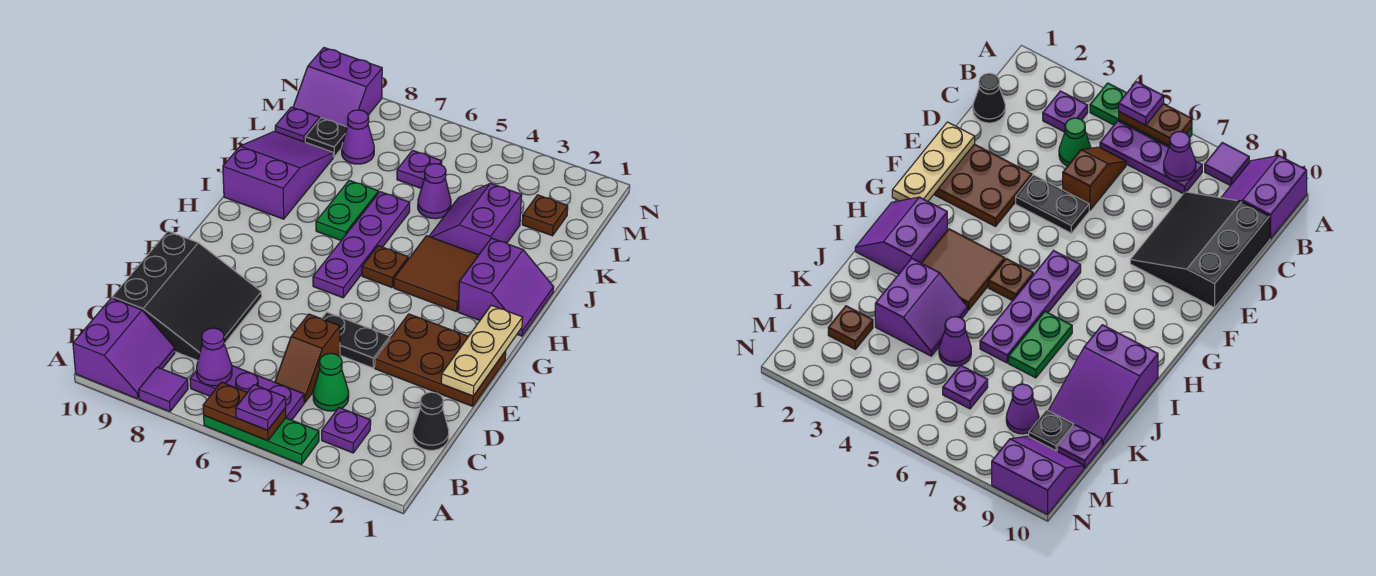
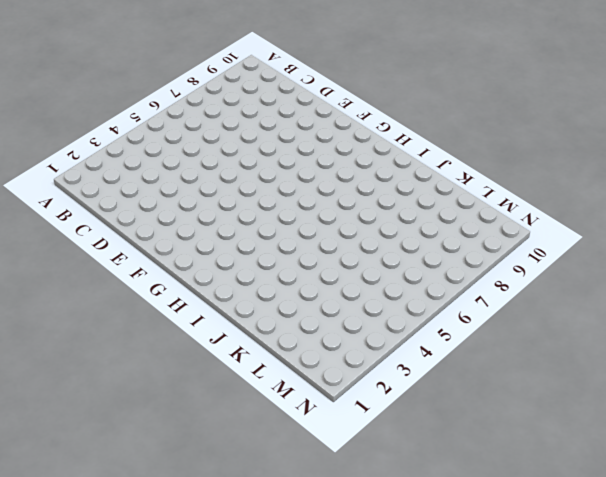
none -> green 1x3 plate [204,416,319,464]
none -> purple 1x1 tile [139,367,188,412]
none -> purple 2x2 slope [73,298,175,399]

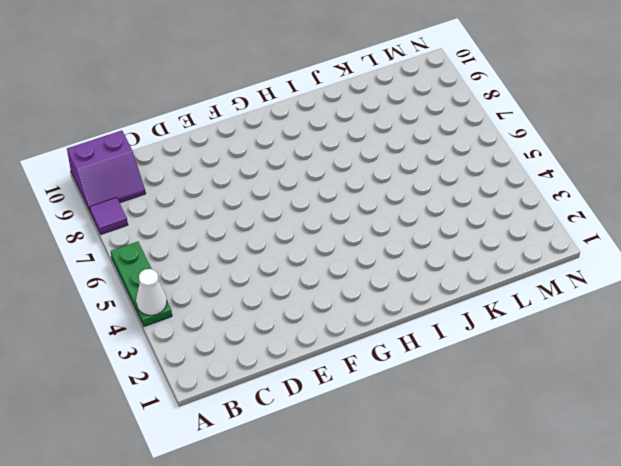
white 1x1 cone [136,269,167,315] -> none
none -> purple 1x1 plate [322,408,371,453]
none -> purple 1x3 plate [190,366,304,420]
none -> black 1x1 cone [413,392,449,450]

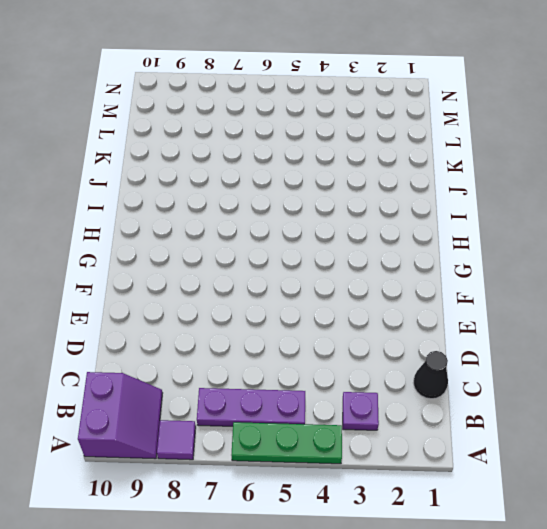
none -> green 1x1 cone [313,353,349,411]
none -> brown 1x2 slope [275,314,340,403]
none -> black 3x3 slope [112,231,262,361]

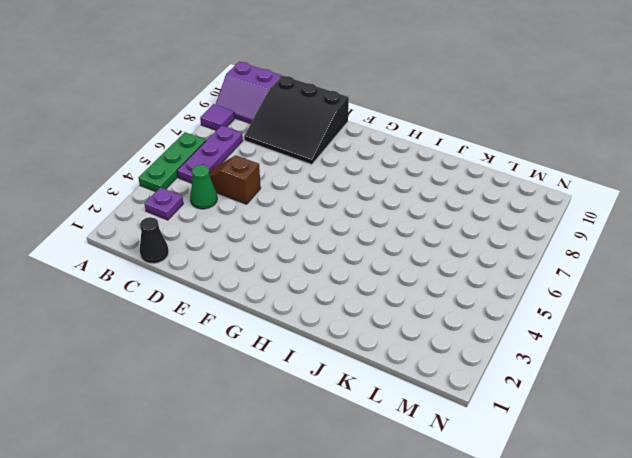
none -> brown 2x3 plate [375,314,506,406]
none -> black 1x2 plate [322,312,390,368]
none -> purple 1x4 plate [313,192,410,298]

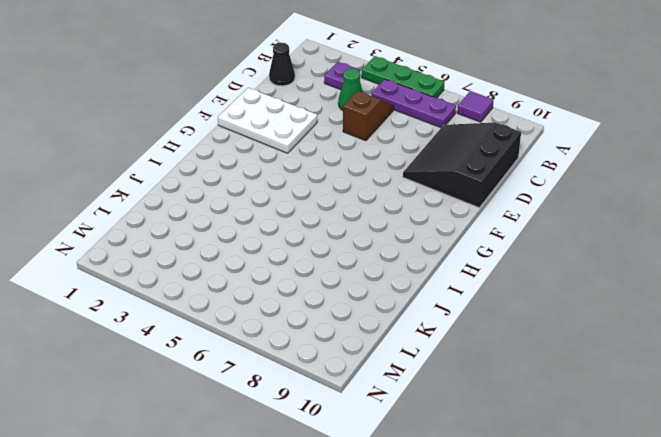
white 2x3 plate [218,88,317,153] -> brown 2x3 plate [375,314,506,406]
none -> purple 2x2 slope [73,298,175,399]
none -> black 1x2 plate [322,312,390,368]
none -> purple 1x4 plate [313,192,410,298]

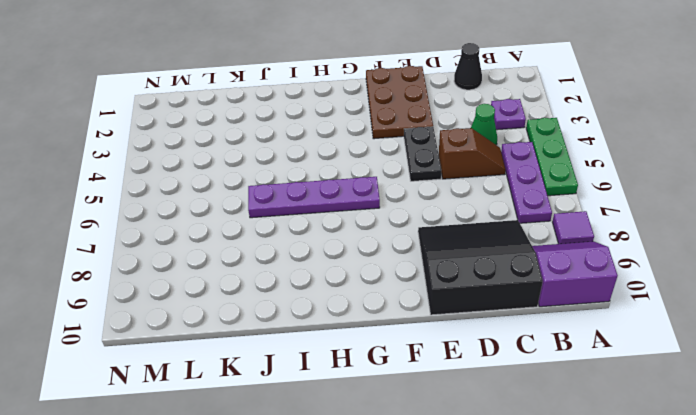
none -> purple 2x2 slope [458,238,554,336]
none -> brown 2x2 tile [394,236,479,312]
none -> brown 1x1 plate [362,246,408,287]

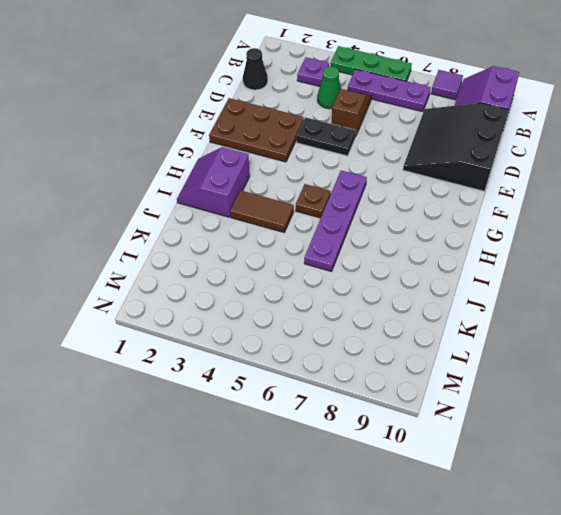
brown 1x2 tile [230,191,294,233] -> brown 2x2 tile [394,236,479,312]
none -> green 1x2 plate [316,180,378,240]
none -> purple 2x3 slope [223,131,333,219]
none -> purple 2x2 slope [429,183,522,255]

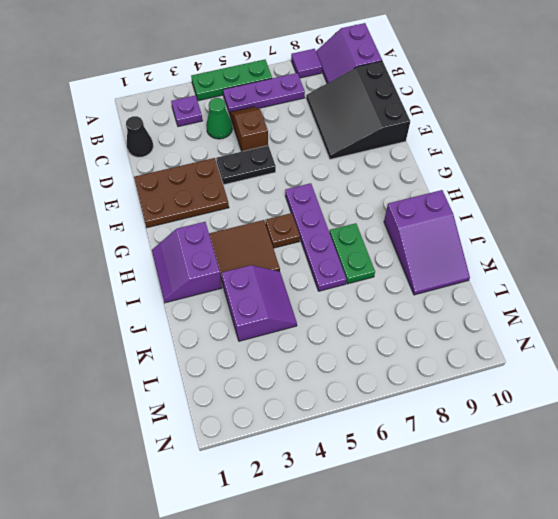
none -> purple 1x1 cone [418,164,451,219]
none -> brown 1x1 plate [522,195,568,236]
none -> purple 1x1 plate [397,150,442,189]

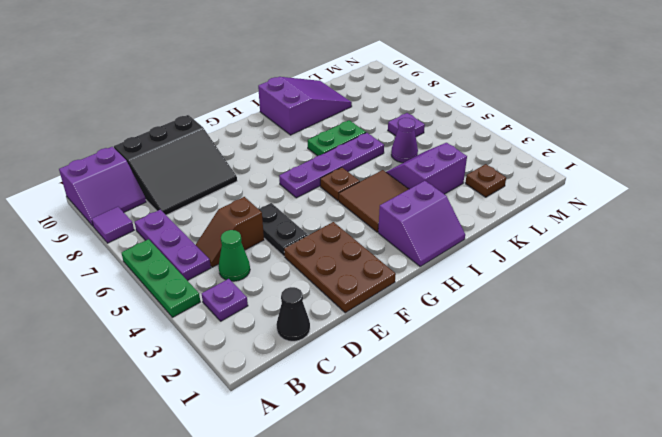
none -> purple 1x1 cone [342,110,374,164]
none -> black 1x1 plate [305,118,347,157]
none -> purple 1x1 plate [275,107,320,142]

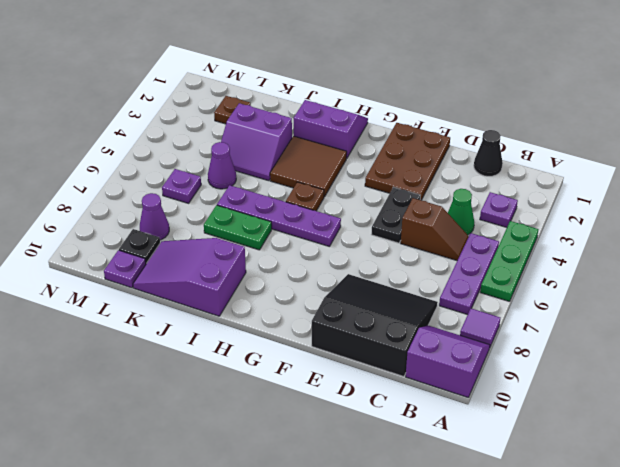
none -> purple 2x2 slope [293,48,382,127]
none -> brown 1x2 plate [203,382,286,441]
none -> purple 1x1 cone [197,328,232,386]

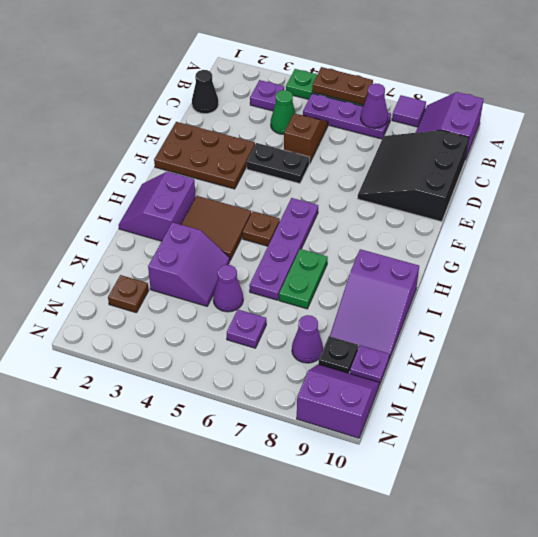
none -> tan 1x3 plate [441,305,523,396]
none -> purple 1x1 plate [236,385,286,430]

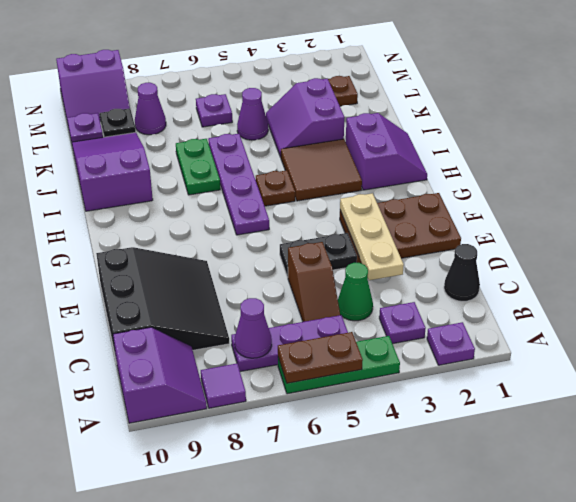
purple 1x1 plate [427,322,475,365] -> purple 1x1 plate moved to [236,385,286,430]
tan 1x3 plate [340,193,404,280] -> tan 1x3 plate moved to [441,305,523,396]

